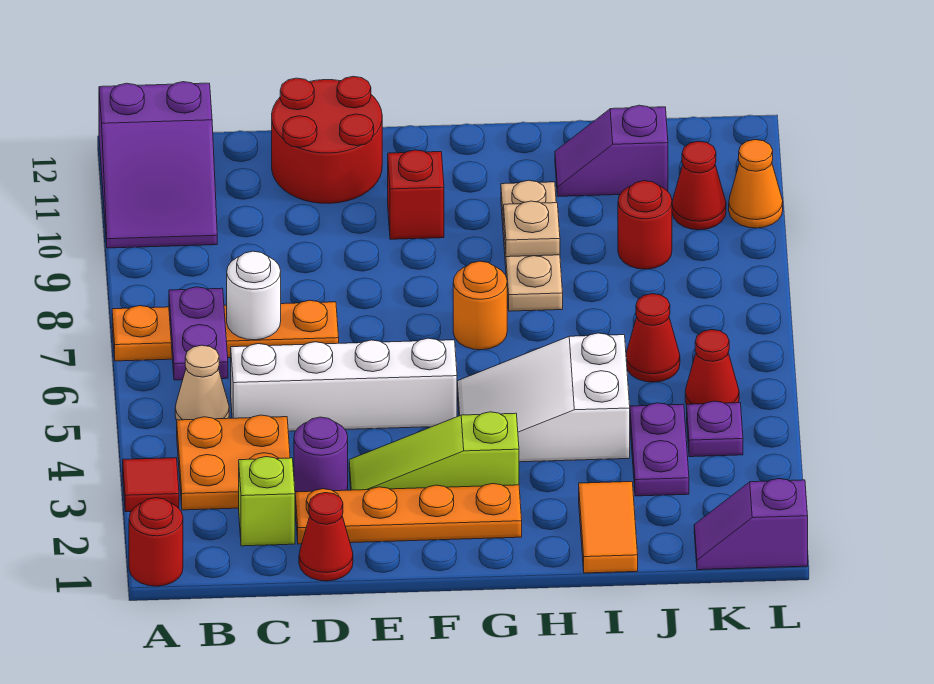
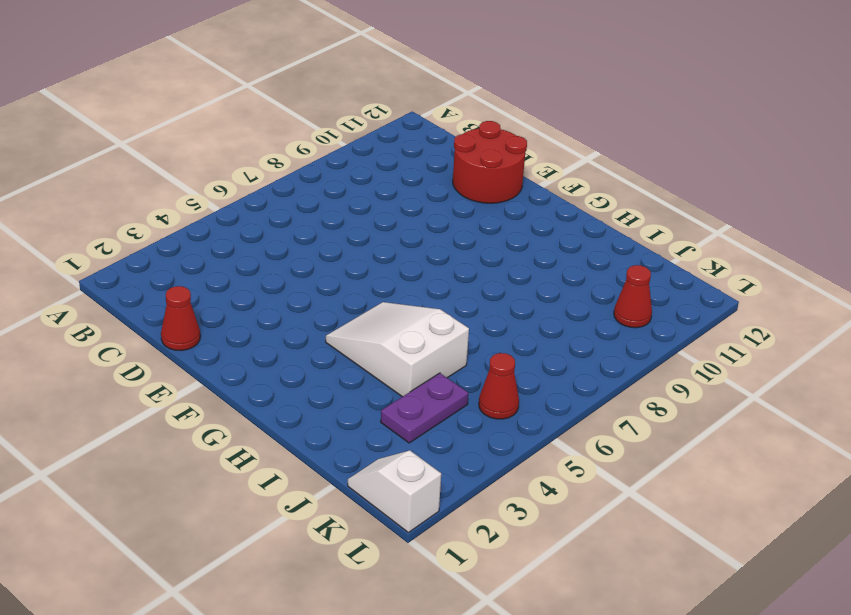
white 1x2 slope [348,450,441,533] -> purple 1x2 slope [694,479,808,570]
none -> red 1x1 round brick [129,498,183,586]
none -> red 1x1 tile [123,458,179,512]
none -> orange 1x4 plate [112,300,339,361]
none -> purple 2x3 slope [99,82,217,248]

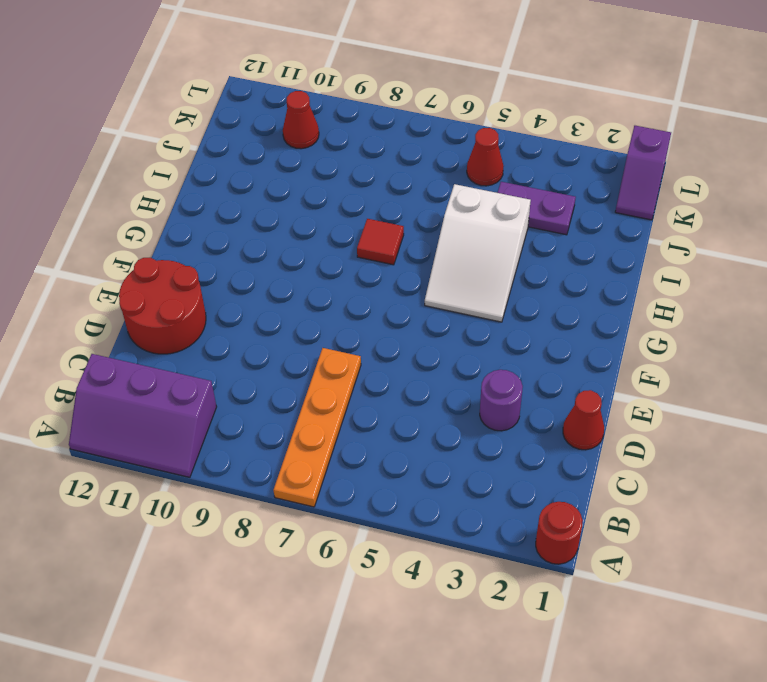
purple 2x3 slope [69,354,217,477] -> purple 2x3 slope turned to [99,82,217,248]
red 1x1 tile [357,219,404,265] -> red 1x1 tile moved to [123,458,179,512]
none -> orange 2x2 plate [177,415,290,510]
none -> tan 1x1 cone [175,345,229,420]
none -> lime 1x1 brick [239,457,295,546]
none -> white 1x4 brick [231,338,457,431]

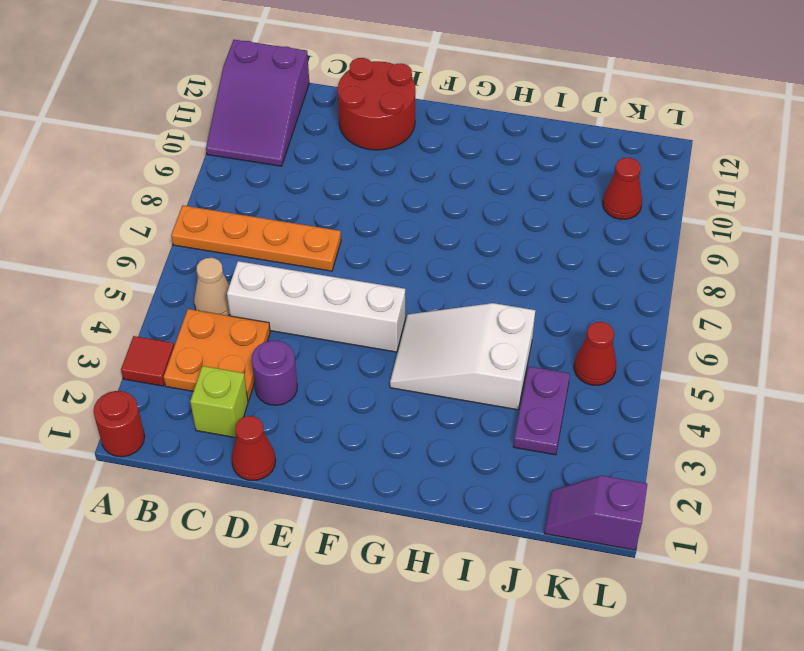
none -> orange 1x4 plate [295,484,522,544]
none -> lime 1x3 slope [349,412,519,490]
none -> red 1x1 brick [388,150,444,239]
none -> orange 1x1 round brick [453,261,507,350]

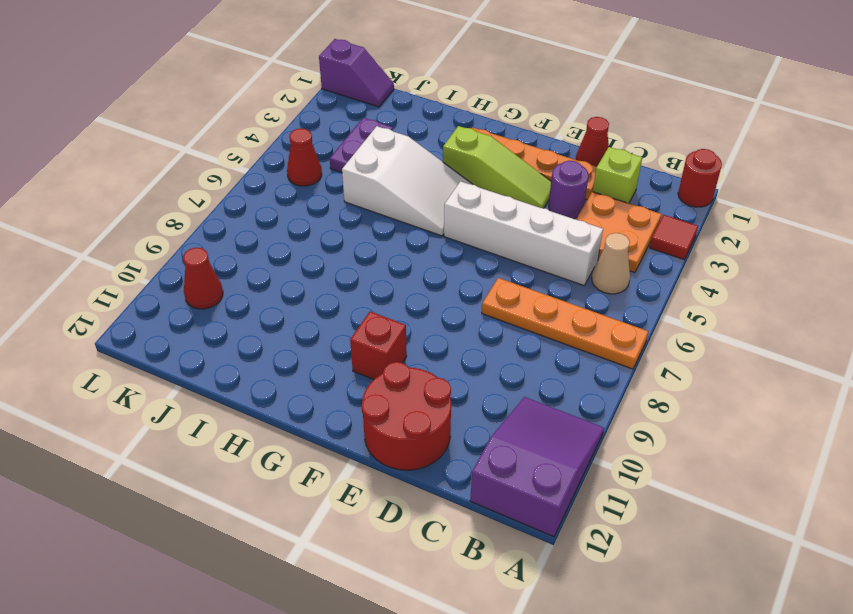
none -> orange 1x1 round brick [453,261,507,350]
none -> tan 1x3 plate [501,180,563,311]
none -> orange 1x2 tile [579,482,638,573]
none -> purple 1x2 slope [555,105,668,196]

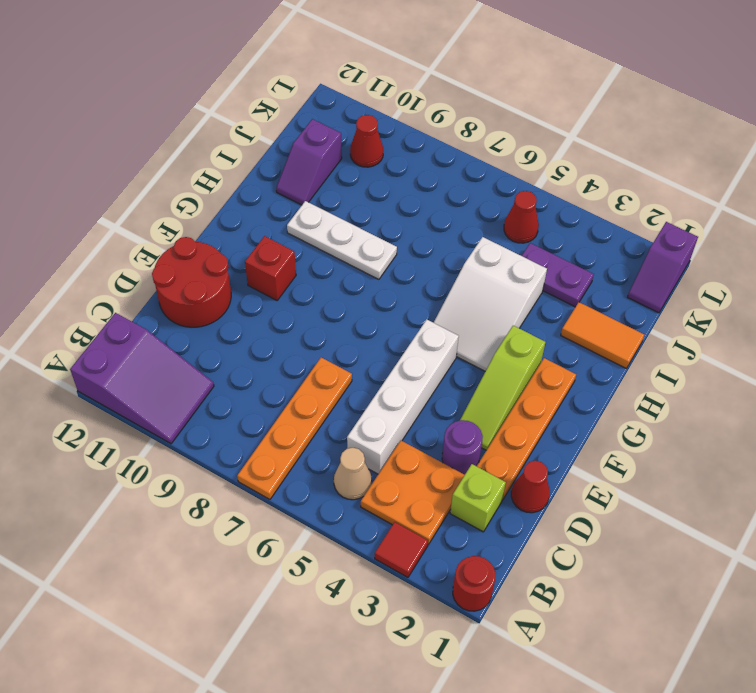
white 1x3 plate [287,201,397,279] -> tan 1x3 plate [501,180,563,311]
none -> orange 1x1 round brick [453,261,507,350]
none -> red 1x1 cone [626,294,680,382]
none -> red 1x1 round brick [618,181,672,269]
none -> purple 1x1 plate [687,401,743,457]

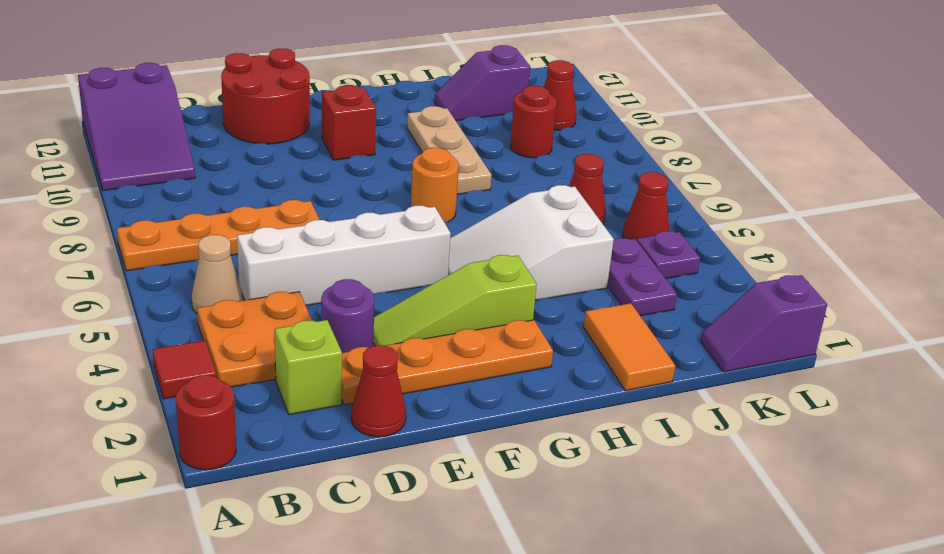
none -> orange 1x1 cone [729,140,783,228]
none -> purple 1x2 plate [169,287,228,380]
none -> white 1x1 round brick [227,251,281,340]
none -> tan 1x1 plate [504,201,560,257]

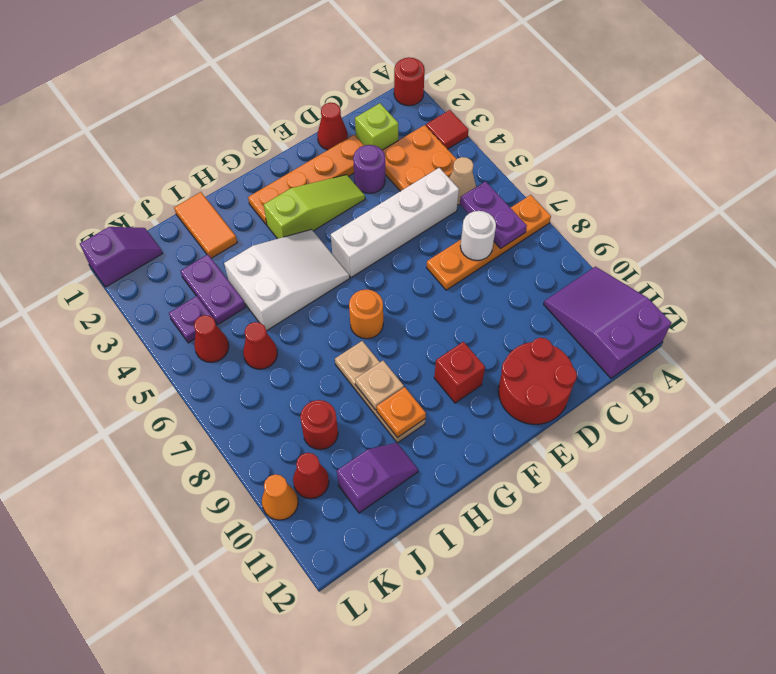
orange 1x1 plate [377,387,426,438] -> none

